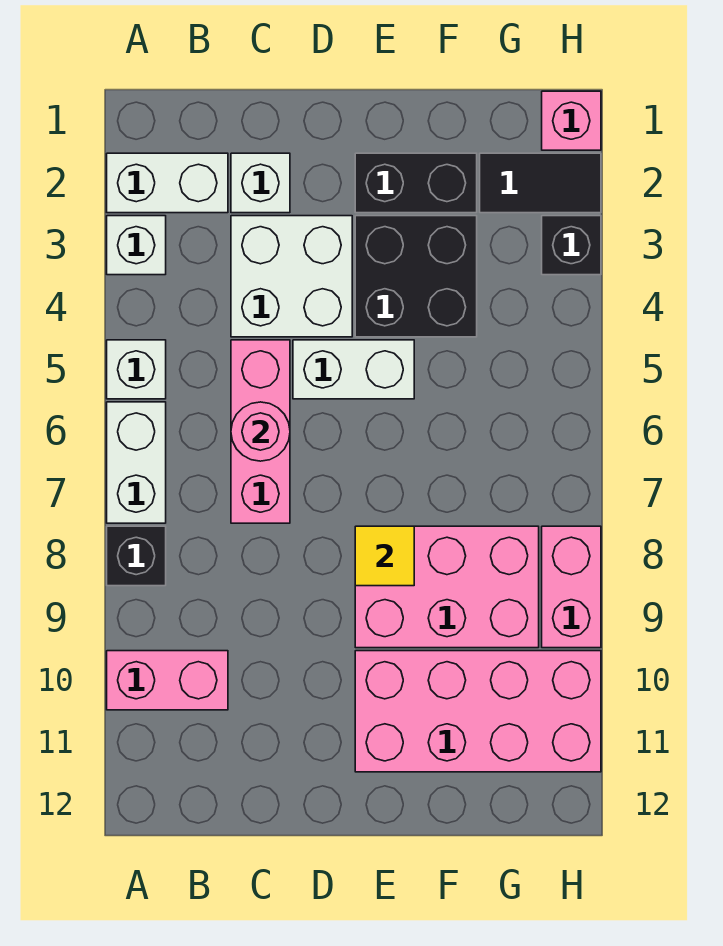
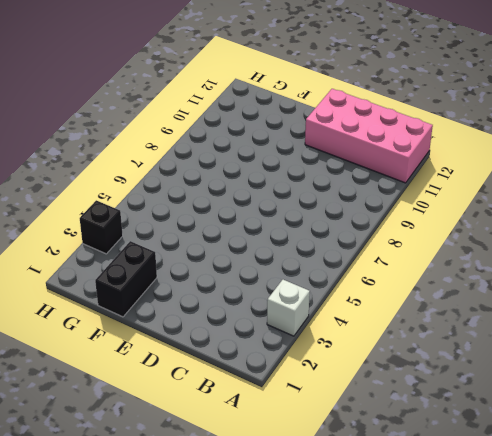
pink 2x4 brick [305,89,433,183] -> pink 2x4 brick moved to [355,651,601,772]
black 1x2 brick [95,241,157,317] -> black 1x2 brick turned to [355,153,477,213]
none -> white 1x2 brick [107,153,228,213]
none -> white 1x1 brick [107,340,166,399]
none -> white 1x2 brick [107,402,166,523]

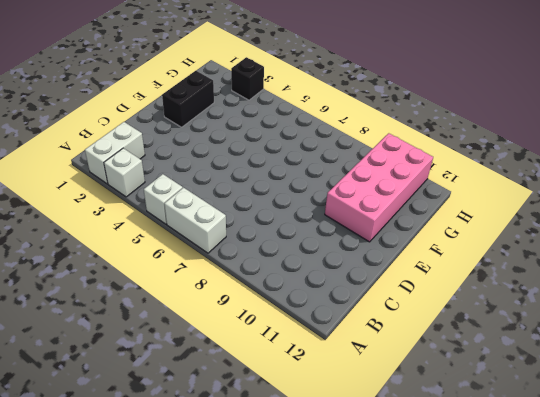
none -> black 1x1 brick [107,526,166,586]
none -> pink 1x2 brick [107,651,228,710]
none -> white 1x1 brick [231,153,290,213]

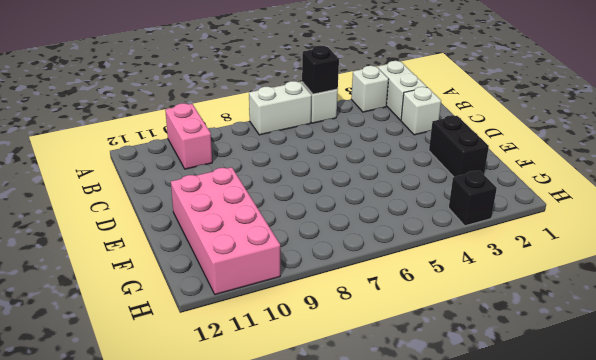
black 1x1 brick [302,46,339,94] -> black 1x1 brick moved to [107,526,166,586]
none -> white 2x2 brick [231,216,352,337]
none -> pink 1x3 brick [231,340,290,523]
none -> white 1x2 brick [293,340,414,399]

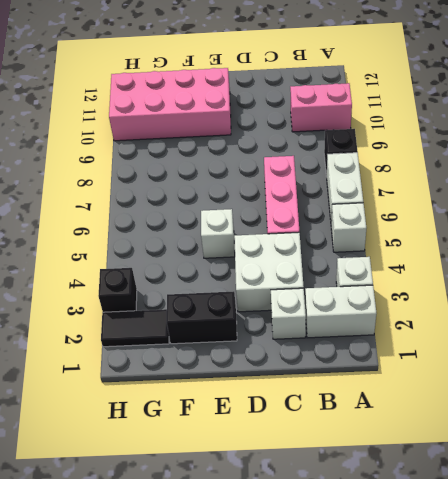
white 1x1 brick [201,209,235,258] -> white 1x2 brick [293,340,414,399]
none -> black 2x2 brick [355,216,477,337]
none -> pink 2x3 brick [355,526,539,648]
none -> pink 1x1 brick [542,91,601,150]

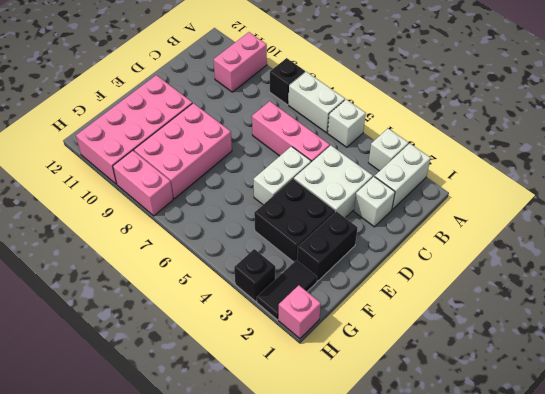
none -> pink 1x1 round brick [231,402,290,461]
none -> yellow 1x1 tile [355,526,414,586]

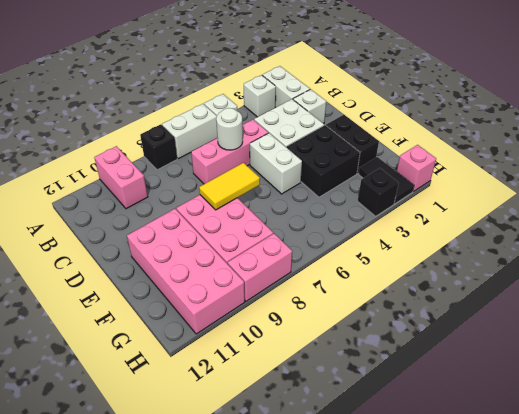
white 1x1 round brick [216,108,243,150] -> pink 1x1 round brick [231,402,290,461]
yellow 1x2 tile [199,163,260,210] -> yellow 1x1 tile [355,526,414,586]

